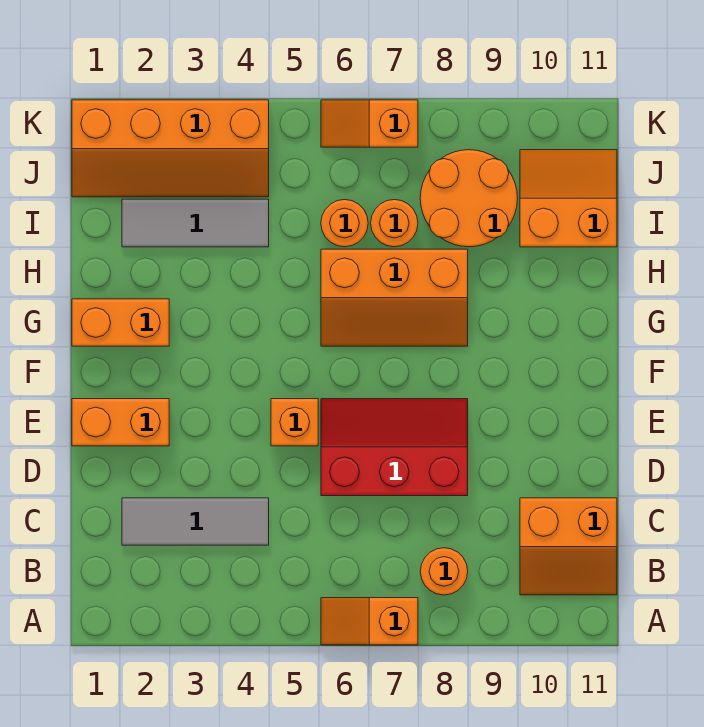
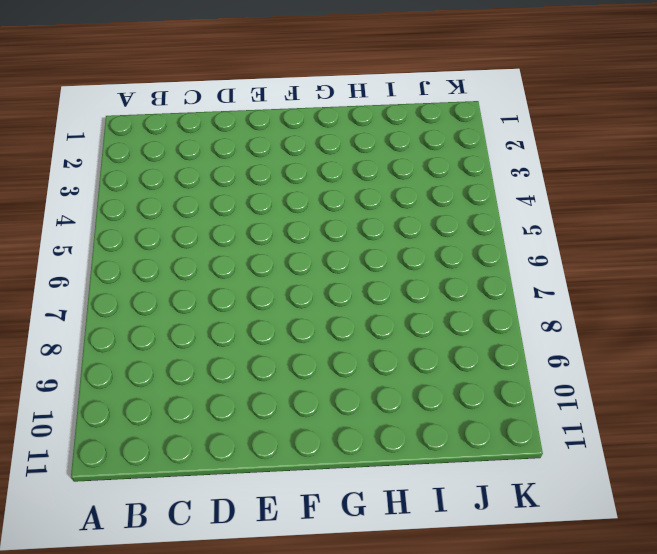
none -> orange 1x2 slope [321,598,418,645]
none -> orange 1x1 round brick [420,548,468,595]
none -> orange 2x2 slope [520,498,617,595]

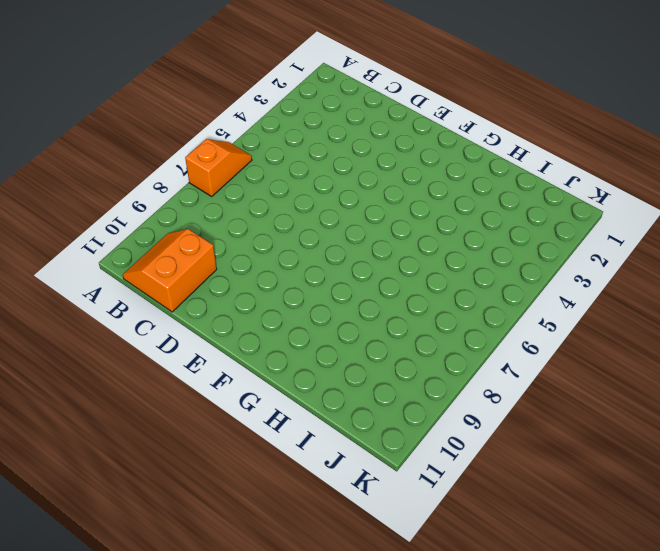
none -> orange 1x1 round brick [420,548,468,595]
none -> grey 1x3 tile [122,498,269,545]
none -> red 2x3 slope [321,399,468,496]

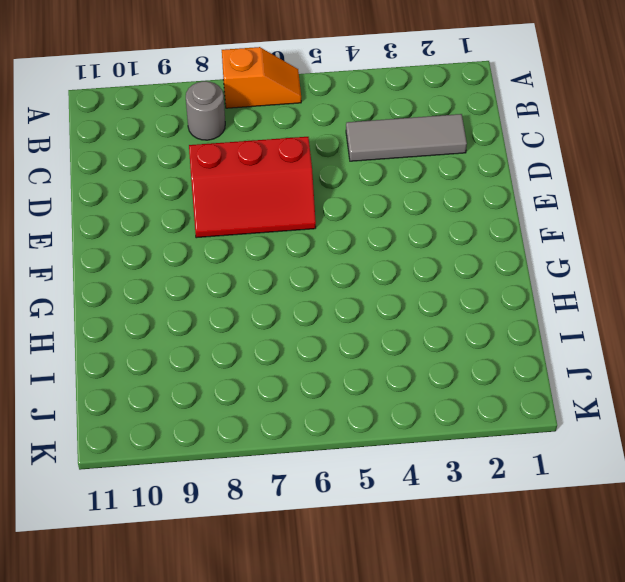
grey 1x1 round brick [186,81,225,140] -> orange 1x1 round brick [420,548,468,595]
none -> orange 2x2 slope [520,498,617,595]
none -> orange 1x2 brick [72,399,169,446]
none -> orange 1x1 brick [271,399,318,446]

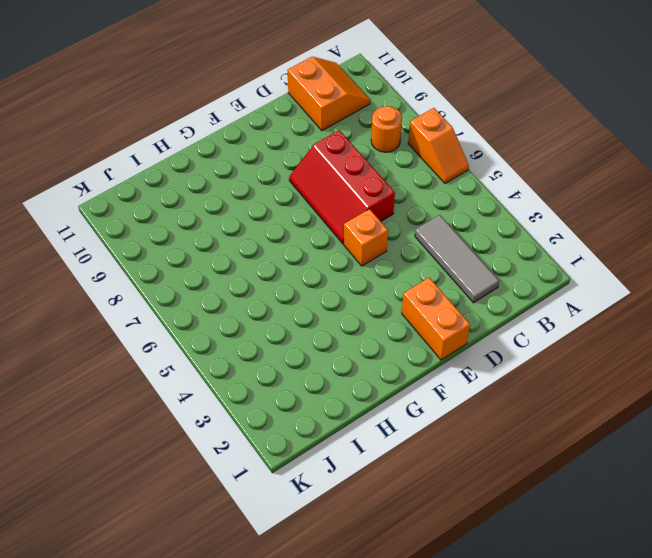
none -> orange 1x2 brick [72,299,169,346]
none -> orange 2x3 slope [321,249,468,346]
none -> grey 1x3 tile [122,199,269,247]

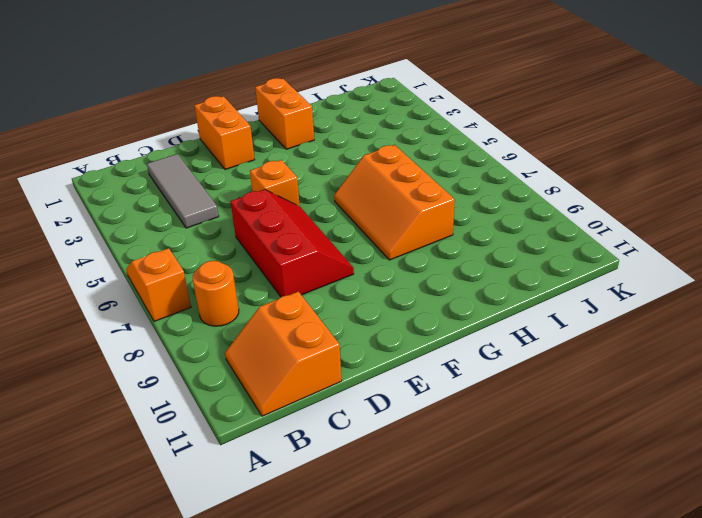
none -> grey 1x3 tile [122,199,269,247]
none -> orange 1x1 round brick [321,200,368,247]
none -> orange 1x1 round brick [371,200,418,247]

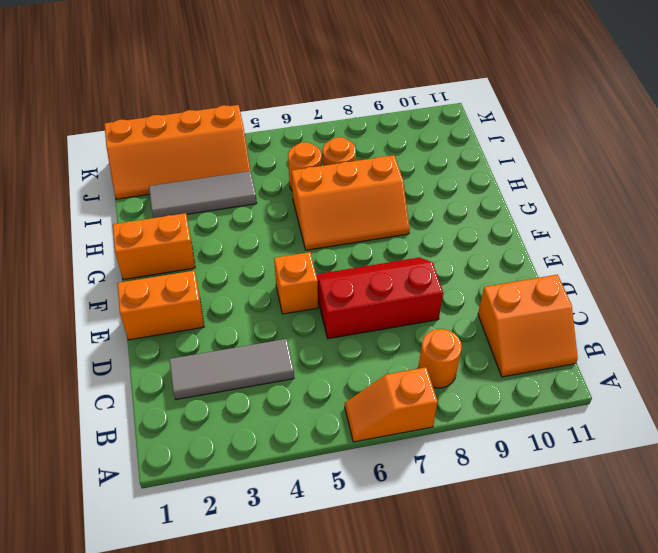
none -> orange 2x2 round brick [420,150,518,247]
none -> orange 2x2 slope [520,150,617,247]
none -> orange 1x2 slope [321,100,418,147]

